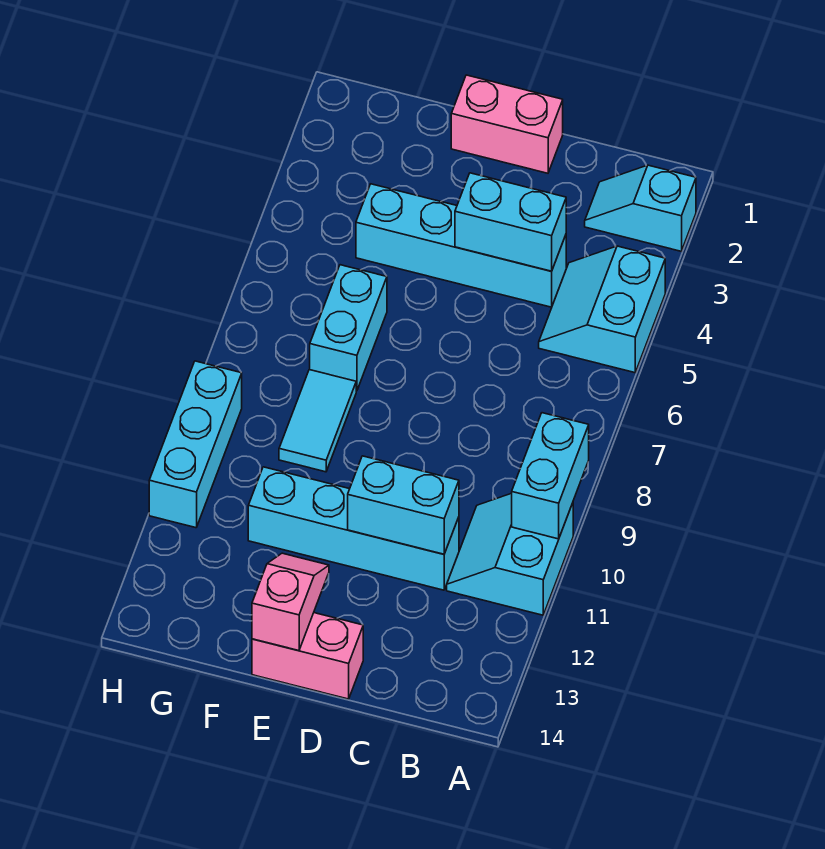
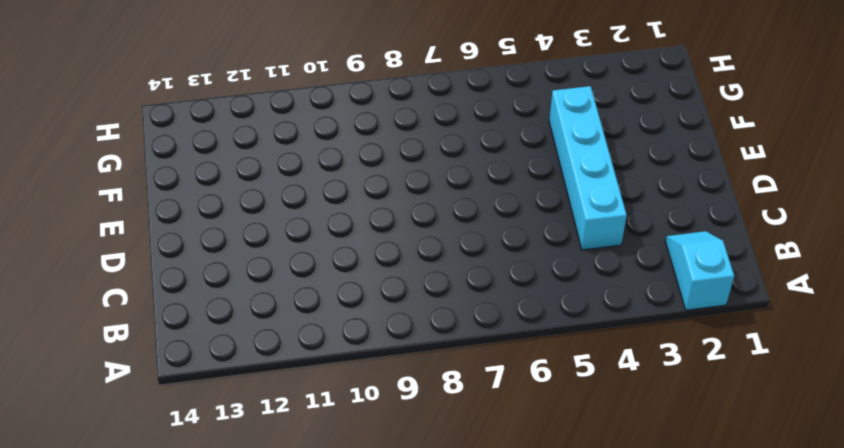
none -> cyan 2x2 slope [539,246,665,373]
none -> cyan 2x2 slope [447,493,573,615]
none -> cyan 1x4 brick [248,467,459,590]

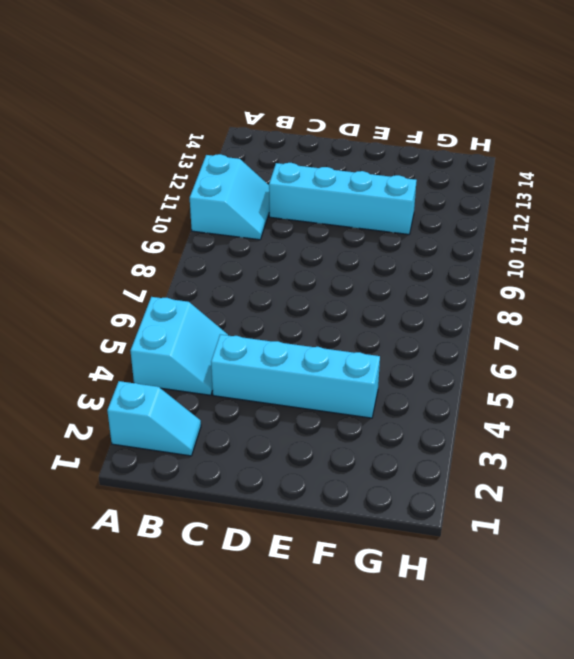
none -> pink 1x2 brick [451,75,563,173]
none -> pink 1x2 brick [252,613,363,699]
none -> cyan 1x2 brick [310,265,387,391]

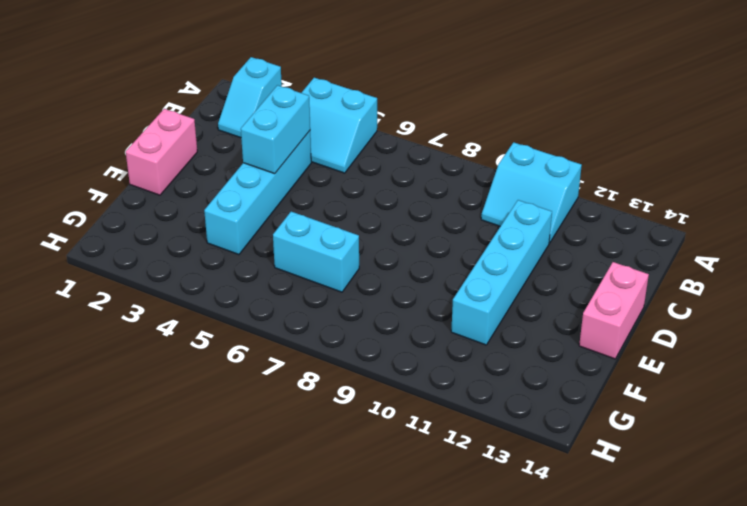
none -> cyan 1x2 tile [279,370,356,472]
none -> cyan 1x3 brick [149,361,242,528]
none -> cyan 1x2 brick [512,413,589,539]

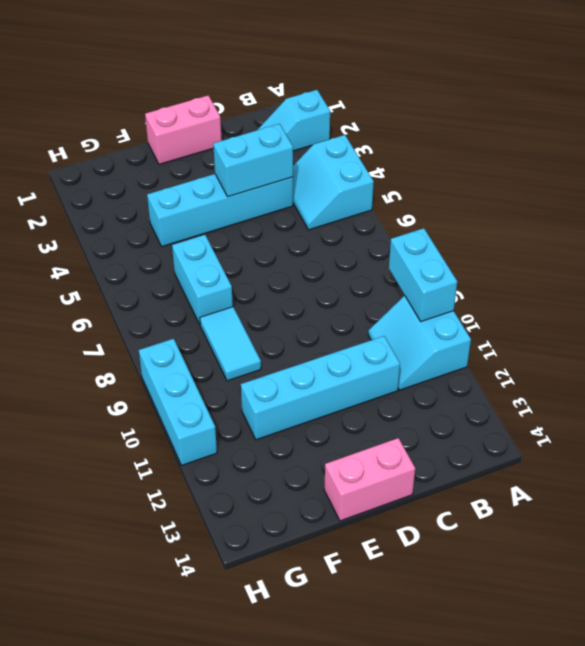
none -> cyan 1x2 brick [348,456,459,554]
none -> pink 1x2 slope [252,553,329,651]

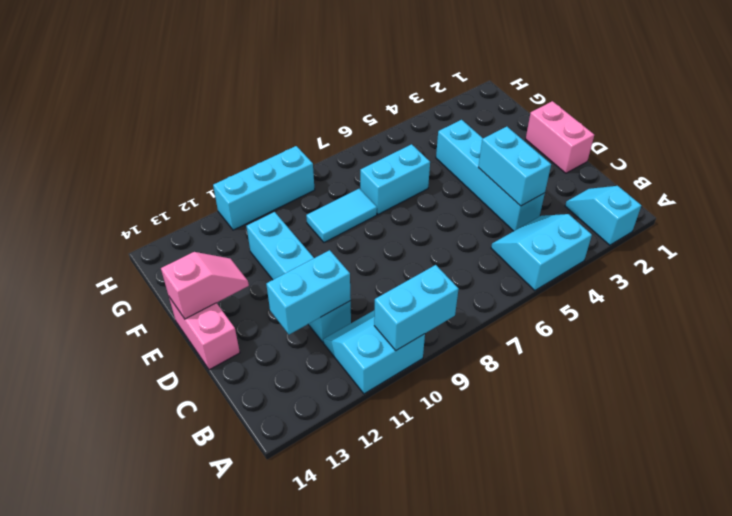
cyan 1x2 brick [266,250,351,334] -> cyan 1x2 brick turned to [348,456,459,554]

